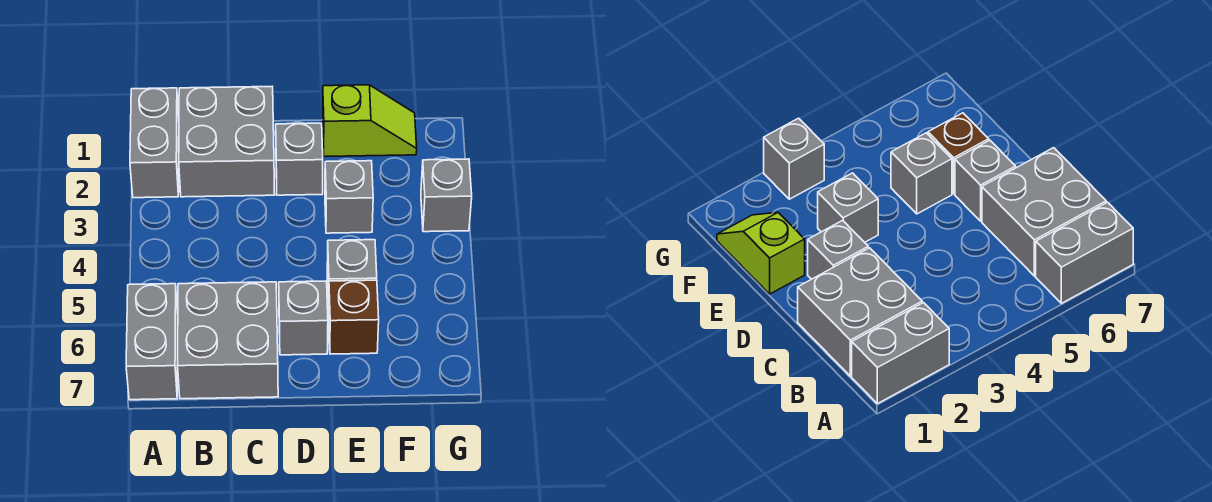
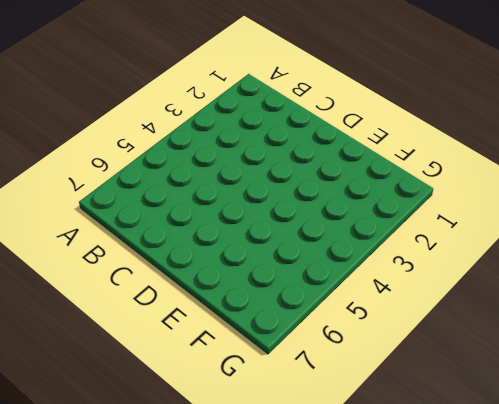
none -> grey 1x2 brick [130,88,179,198]
none -> grey 1x2 brick [126,284,178,400]

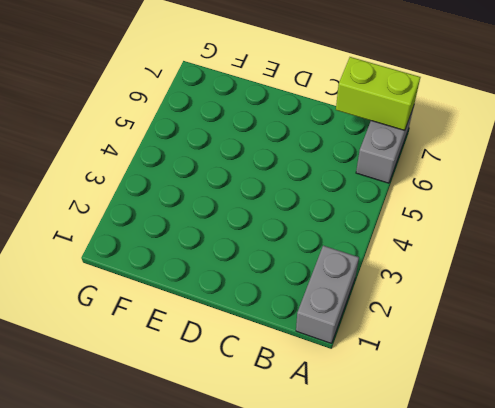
lime 1x2 brick [336,57,420,131] -> none
none -> grey 2x2 brick [179,87,275,197]
none -> grey 2x2 brick [178,282,278,399]

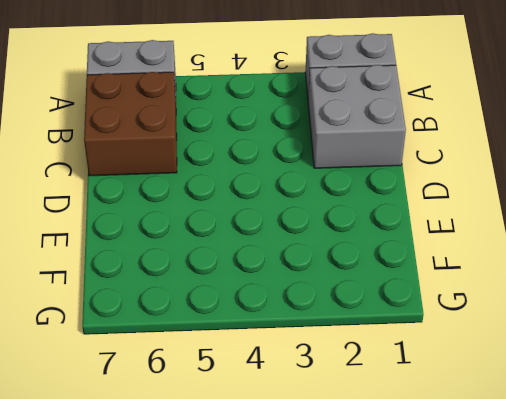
brown 2x2 brick [84,72,177,176] -> grey 2x2 brick [178,282,278,399]
none -> grey 1x1 brick [276,123,323,195]
none -> grey 1x1 brick [279,281,328,355]

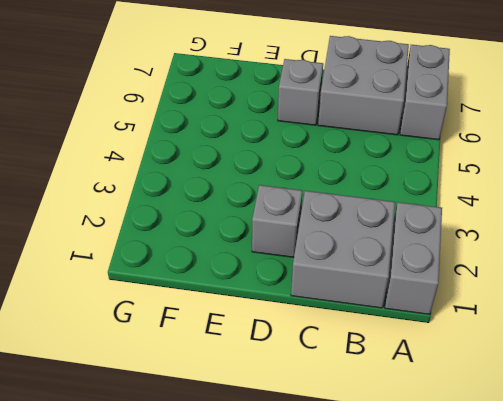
none -> lime 1x2 slope [323,85,417,157]
none -> grey 1x1 brick [325,161,373,233]

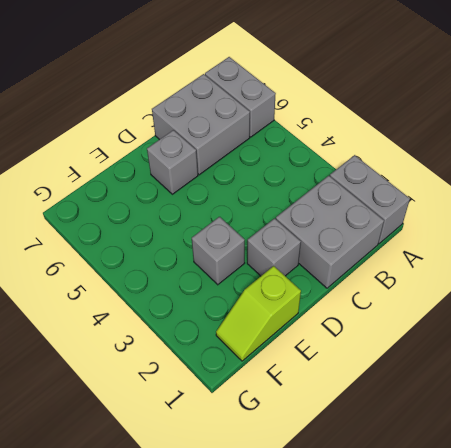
none -> grey 1x1 brick [327,240,377,311]
none -> brown 1x1 brick [329,280,379,354]

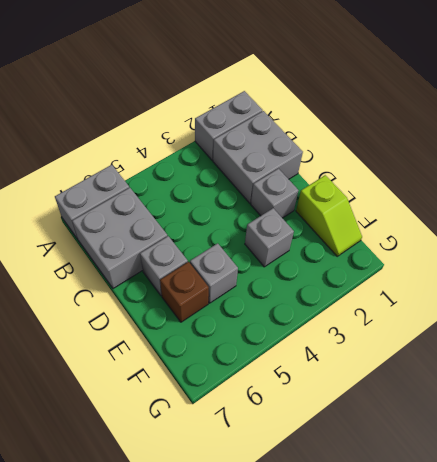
none -> grey 1x1 brick [421,159,472,232]

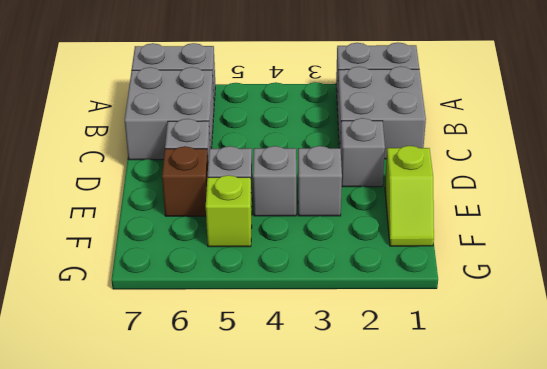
grey 1x1 brick [253,146,296,216] -> grey 1x1 brick moved to [421,159,472,232]
lime 1x1 brick [206,175,252,247] -> none

